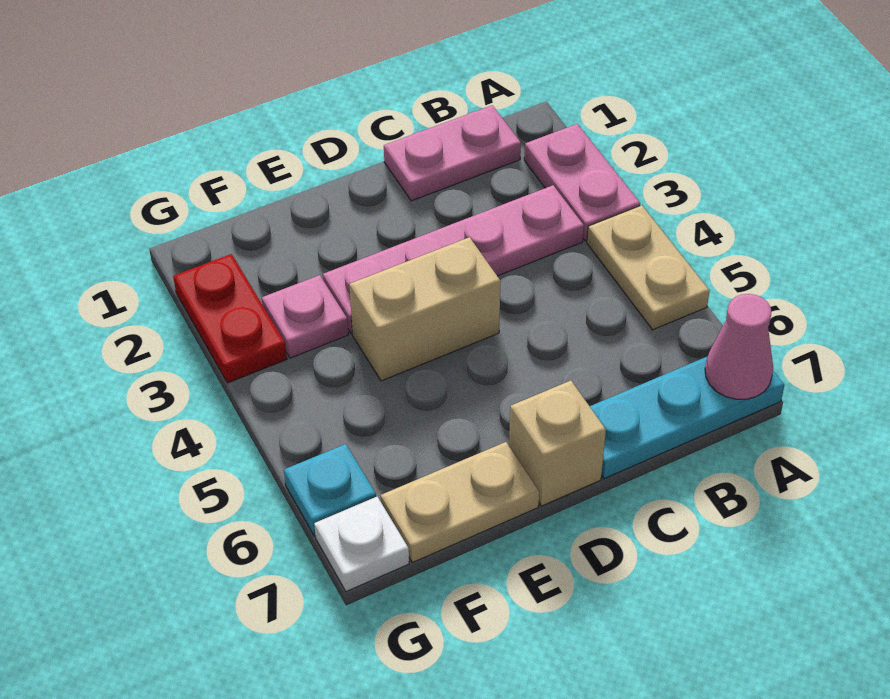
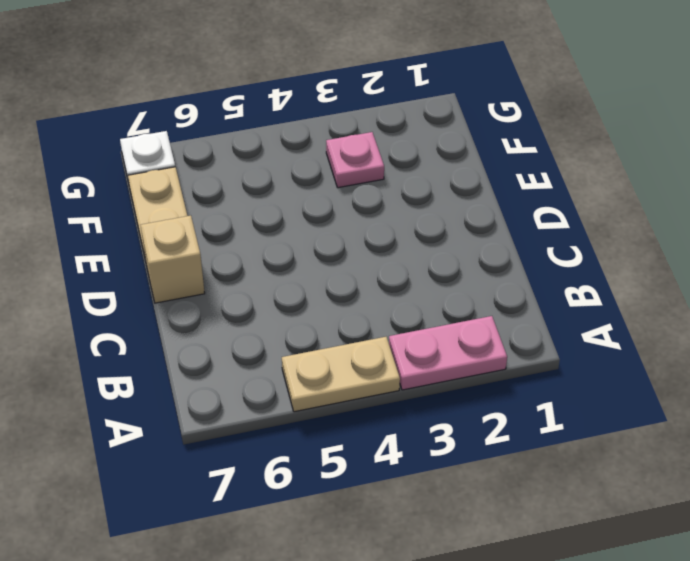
none -> cyan 1x3 plate [590,356,784,479]
none -> pink 1x2 plate [384,105,521,201]
none -> pink 1x4 plate [323,185,584,334]

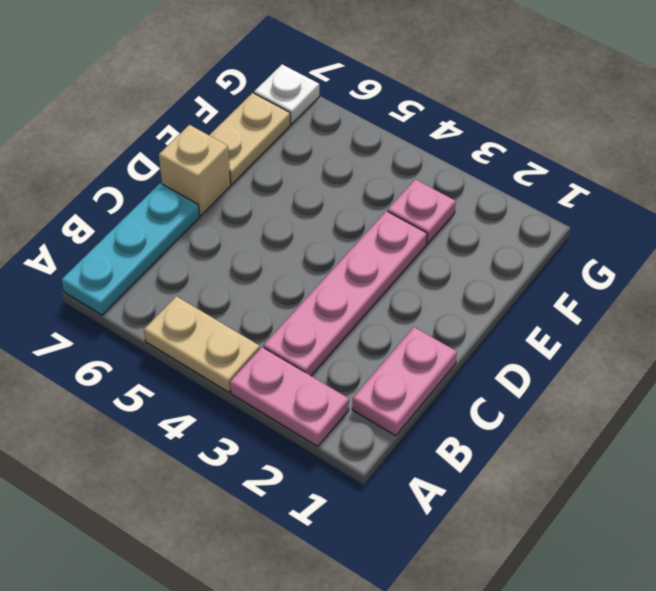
none -> tan 1x2 brick [349,237,501,381]
none -> red 1x2 plate [173,254,287,383]
none -> cyan 1x1 plate [284,444,376,536]

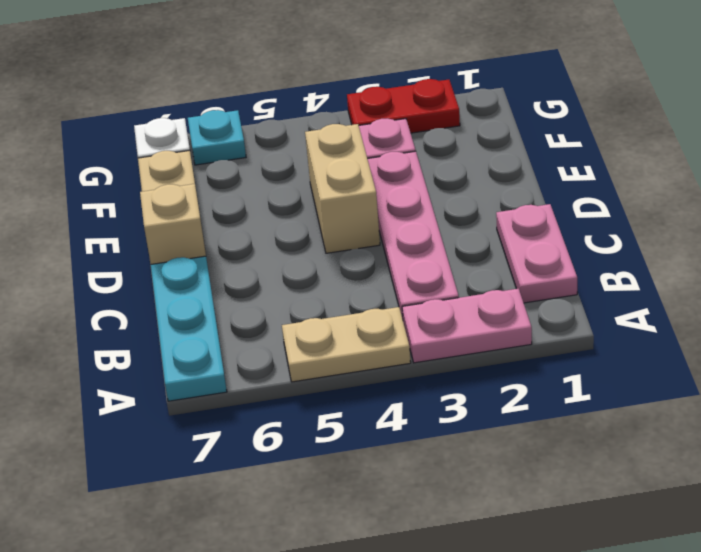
none -> pink 1x1 cone [705,294,773,399]

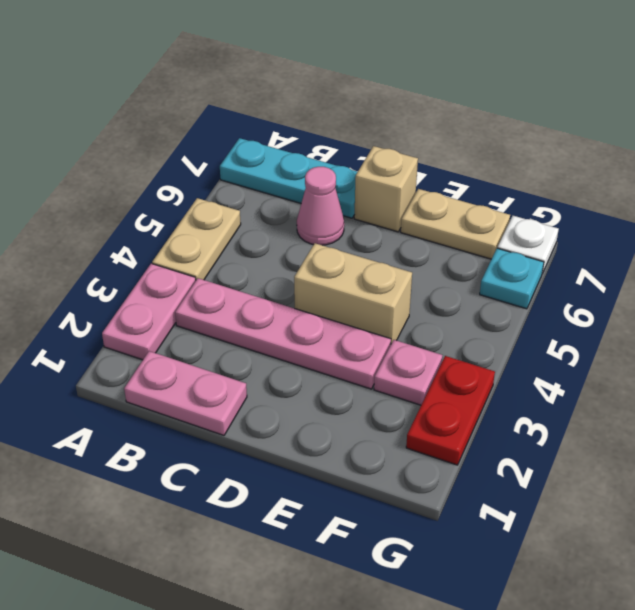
pink 1x1 cone [297,167,344,245] -> pink 1x1 cone moved to [705,294,773,399]

